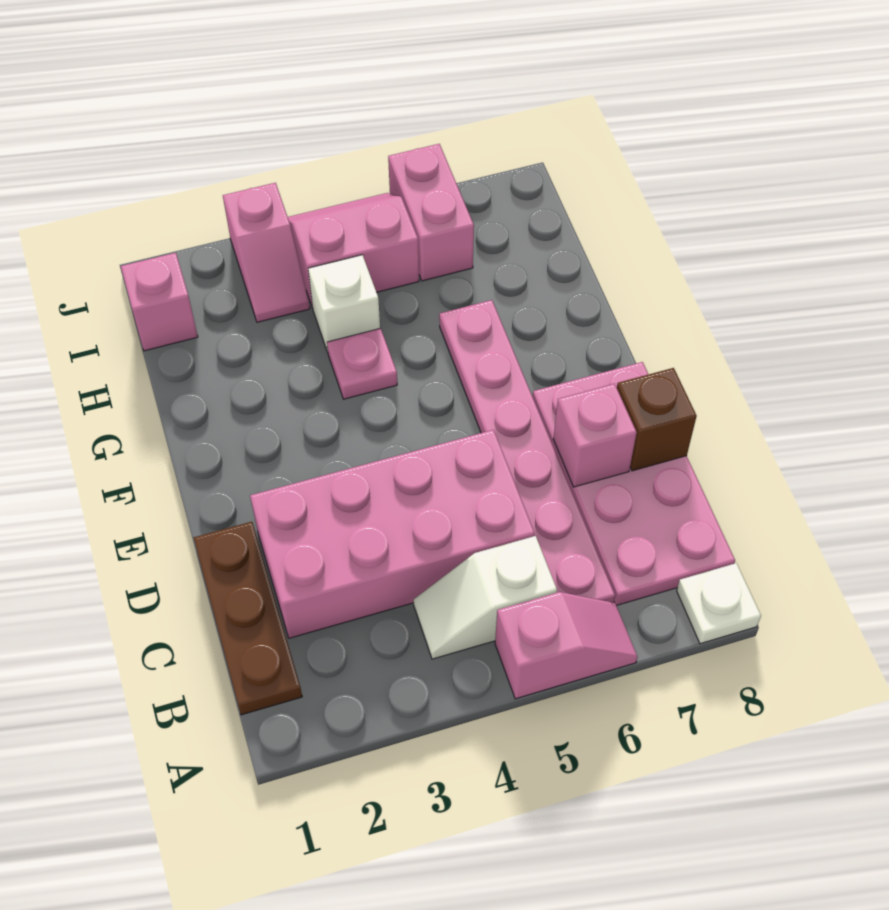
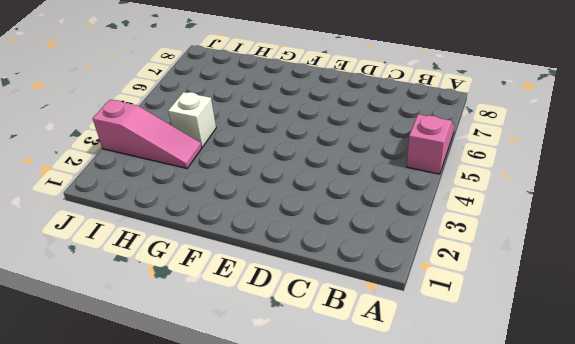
pink 1x3 slope [93,100,202,168] -> pink 1x2 slope [223,183,310,322]
none -> white 1x1 plate [677,563,761,644]
none -> brown 1x3 plate [194,522,302,715]
none -> white 1x2 slope [414,536,557,659]

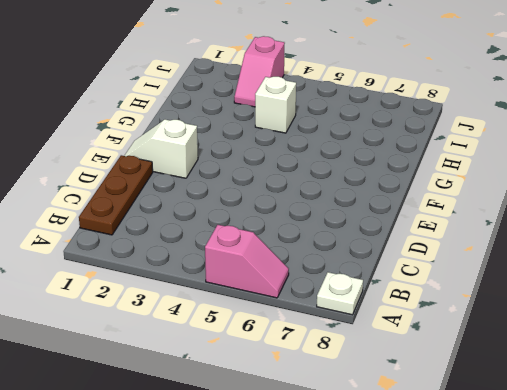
white 1x2 slope [124,120,198,178] -> white 1x2 slope moved to [414,536,557,659]
none -> pink 1x6 plate [439,300,615,602]
none -> pink 2x4 plate [533,362,735,605]
none -> pink 2x4 brick [250,430,535,638]

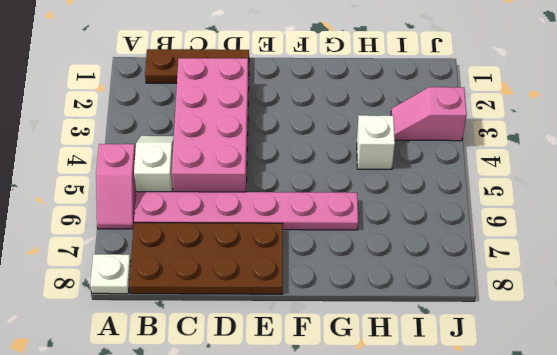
brown 2x4 plate [129,223,283,294] -> pink 2x4 plate [533,362,735,605]
none -> pink 1x1 plate [327,328,397,399]
none -> pink 1x1 brick [121,253,198,351]
none -> pink 2x2 slope [288,193,419,308]

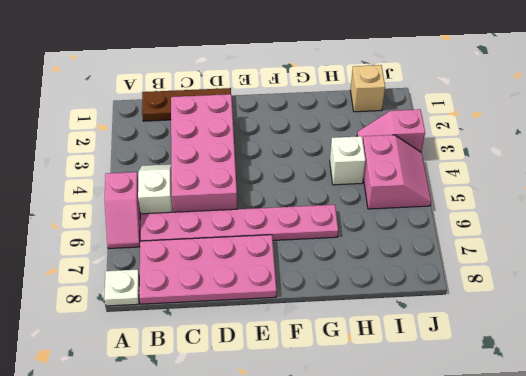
tan 1x1 brick [350,65,385,112] -> pink 1x1 brick [121,253,198,351]
none -> pink 1x1 plate [327,328,397,399]
none -> pink 1x2 brick [388,144,474,281]
none -> pink 1x1 brick [553,384,637,487]

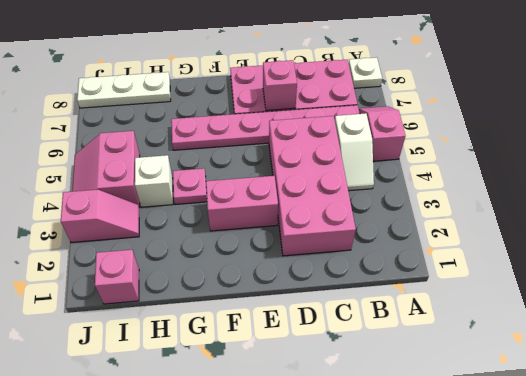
pink 1x2 brick [206,176,278,231] -> pink 1x2 brick moved to [388,144,474,281]
white 1x3 plate [77,72,171,108] -> none
none -> brown 1x3 plate [194,522,302,715]
none -> brown 1x1 brick [617,368,697,471]

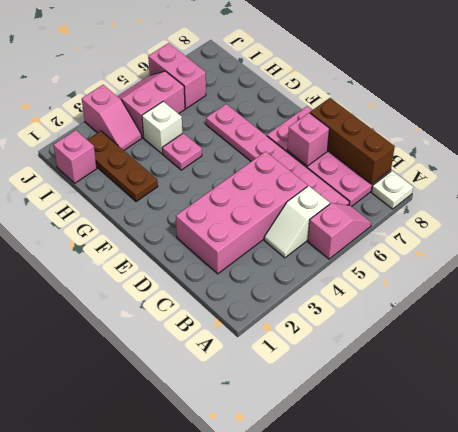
brown 1x3 brick [310,98,395,184] -> brown 1x1 brick [617,368,697,471]
brown 1x3 plate [88,131,158,202] -> brown 1x3 plate moved to [194,522,302,715]

